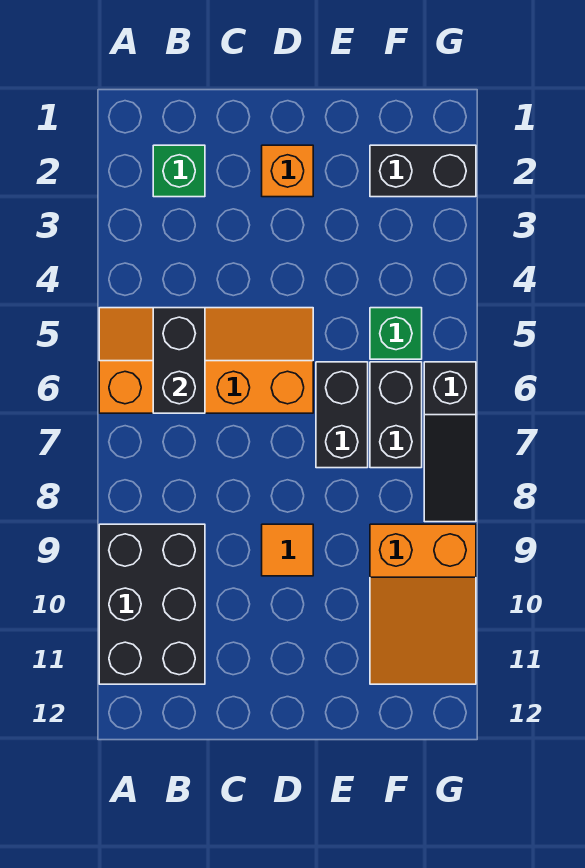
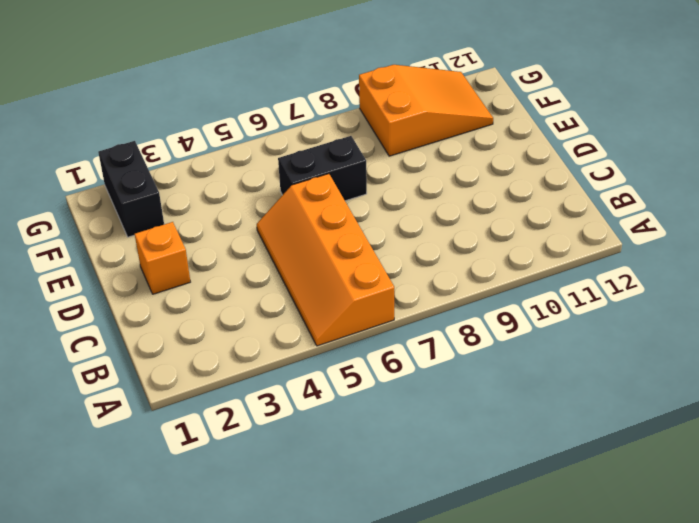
none -> black 2x3 brick [99,524,205,684]
none -> green 1x1 brick [153,145,205,197]
none -> orange 1x1 tile [262,524,313,576]

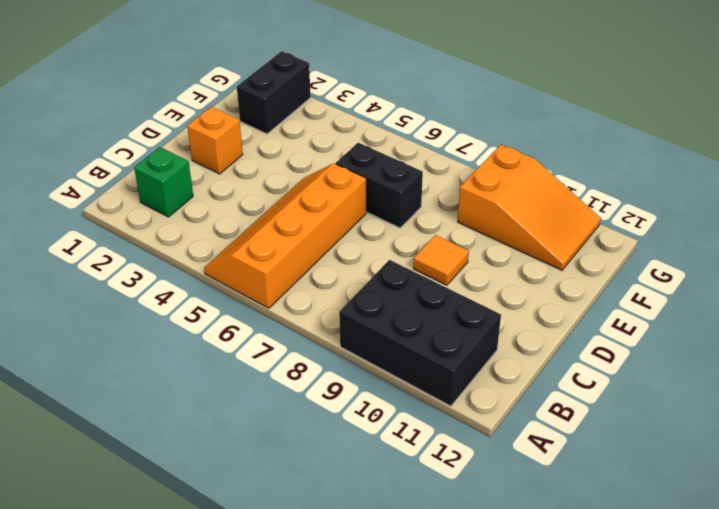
none -> green 1x1 brick [370,308,422,359]
none -> black 1x2 brick [370,362,422,468]
none -> black 1x3 slope [424,362,476,522]

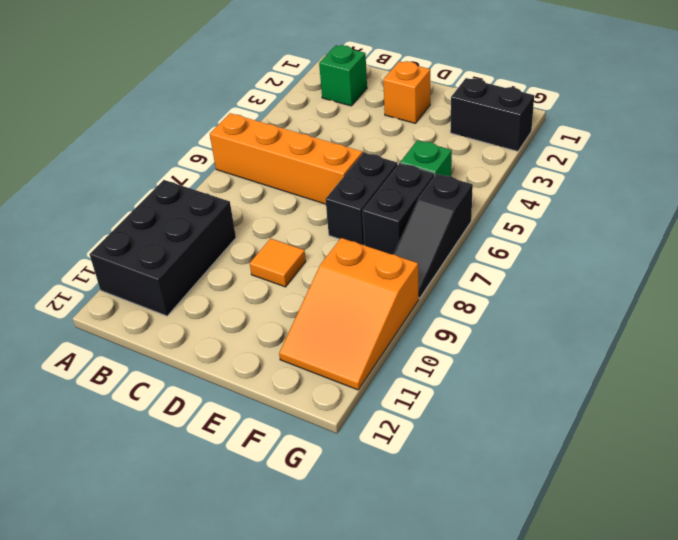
none -> black 1x2 brick [153,308,205,413]

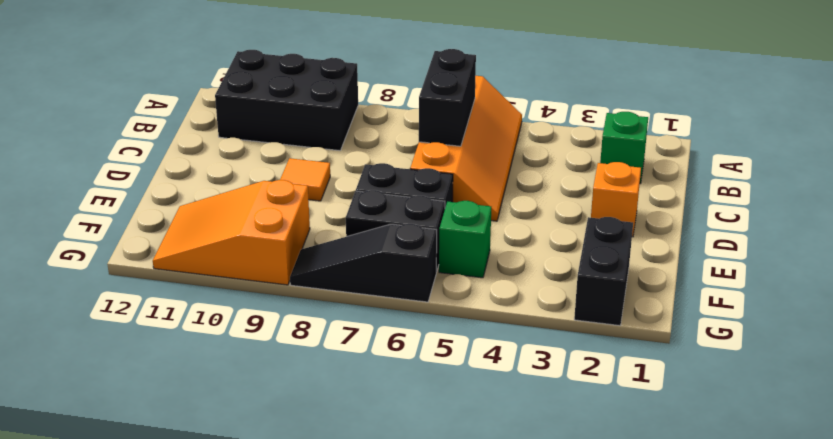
black 1x2 brick [419,49,476,146] -> black 1x2 brick turned to [153,308,205,413]

